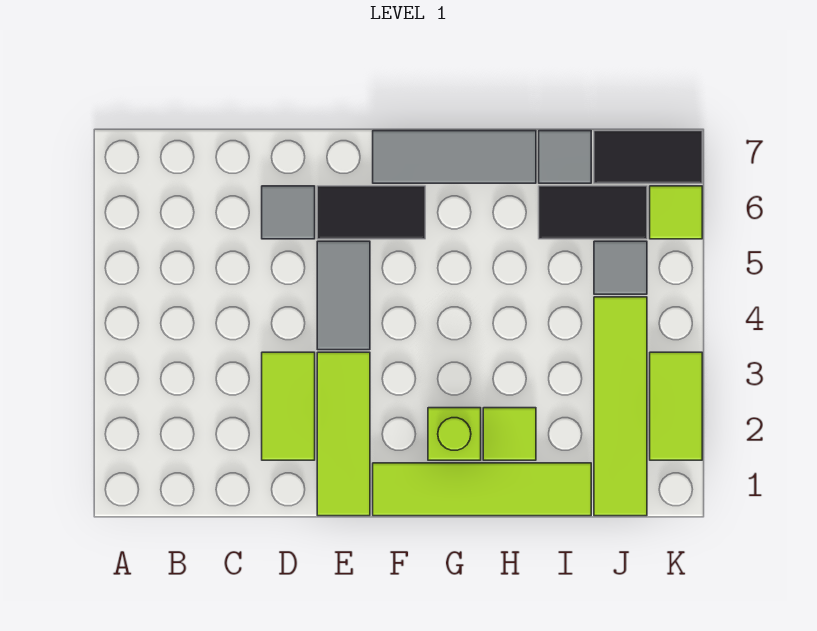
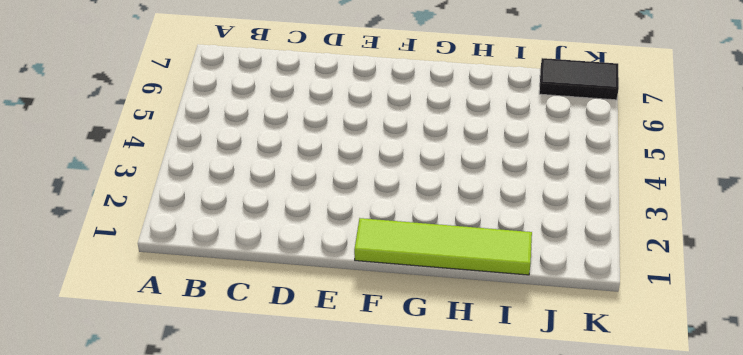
none -> lime 1x2 tile [262,352,315,460]
none -> grey 1x1 tile [262,186,315,239]
none -> lime 1x3 tile [317,352,370,516]

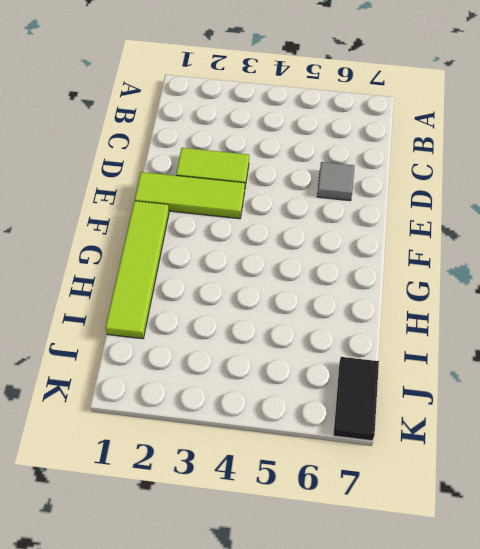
none -> grey 1x2 tile [317,241,370,350]
none -> black 1x2 tile [317,186,425,239]
none -> grey 1x3 tile [373,131,536,183]

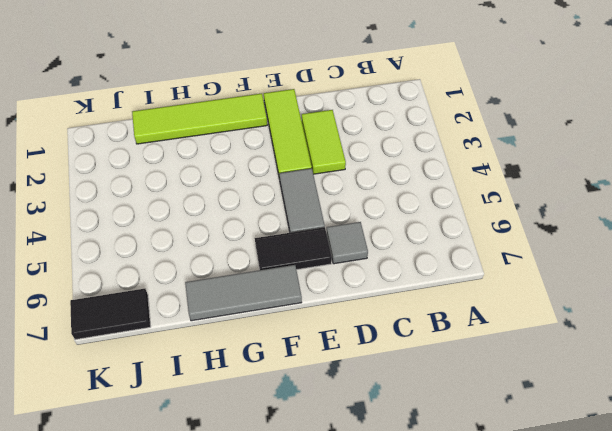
none -> lime 1x1 brick [428,408,481,460]
none -> lime 1x1 tile [483,408,536,460]
none -> black 1x2 tile [539,186,647,239]

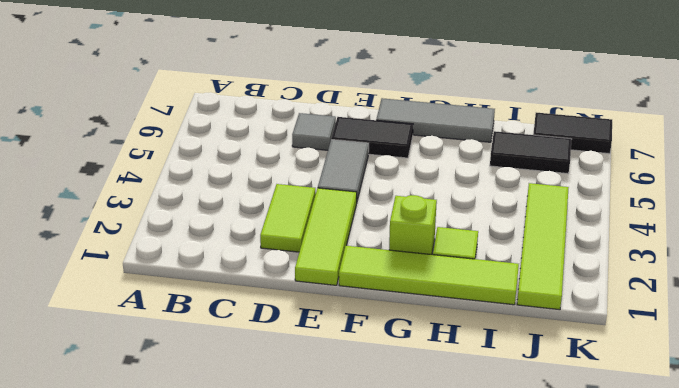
none -> grey 1x1 tile [539,131,591,183]
none -> grey 1x1 tile [594,241,647,294]
none -> lime 1x2 tile [650,352,702,460]

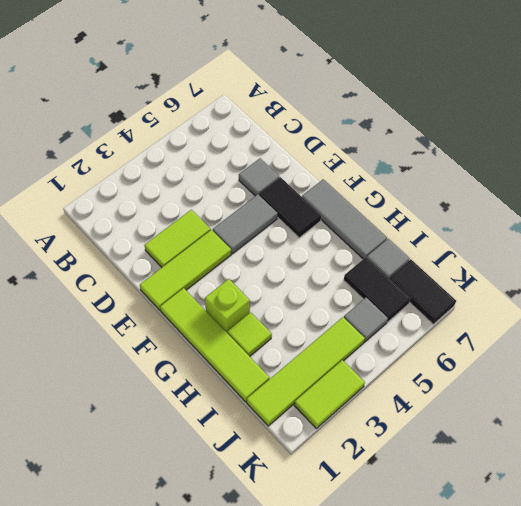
none -> lime 1x1 tile [650,186,702,239]

